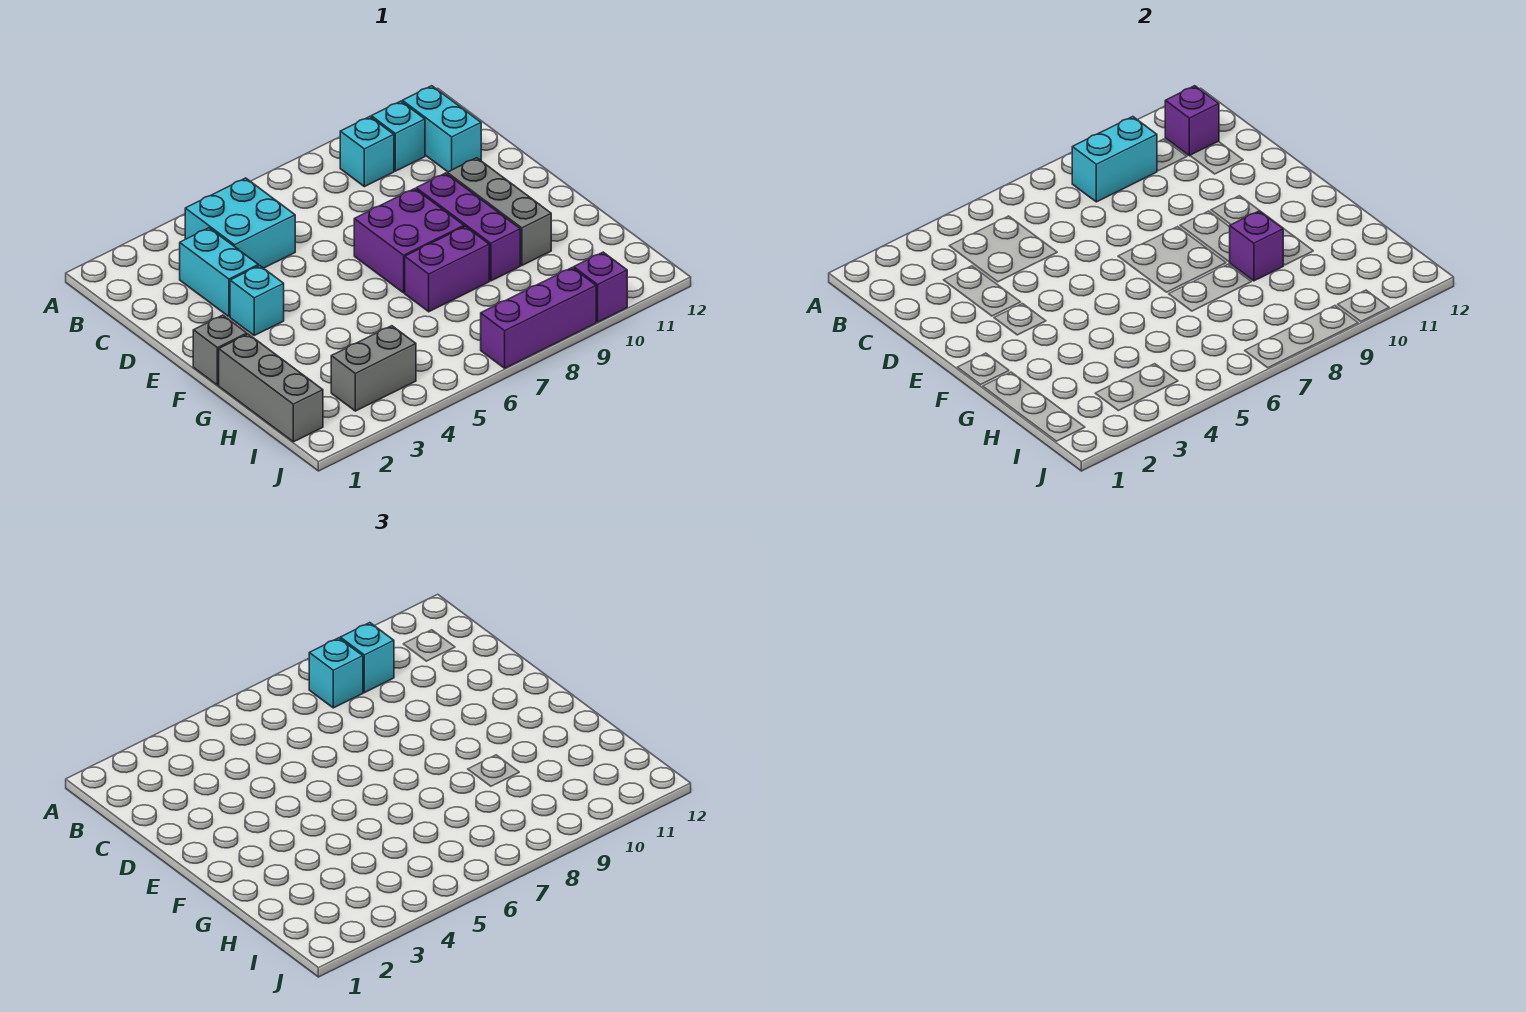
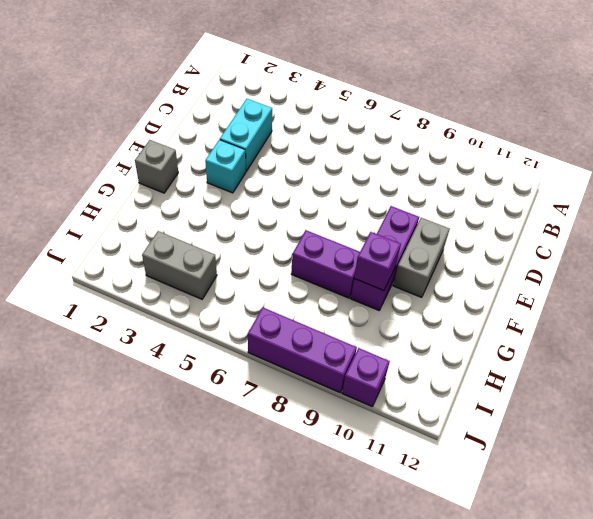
grey 1x2 brick [393,218,450,297] -> grey 1x3 brick [447,158,551,266]
none -> cyan 2x2 brick [185,178,295,268]
none -> cyan 1x1 brick [340,117,394,187]
none -> cyan 1x1 brick [371,101,425,171]

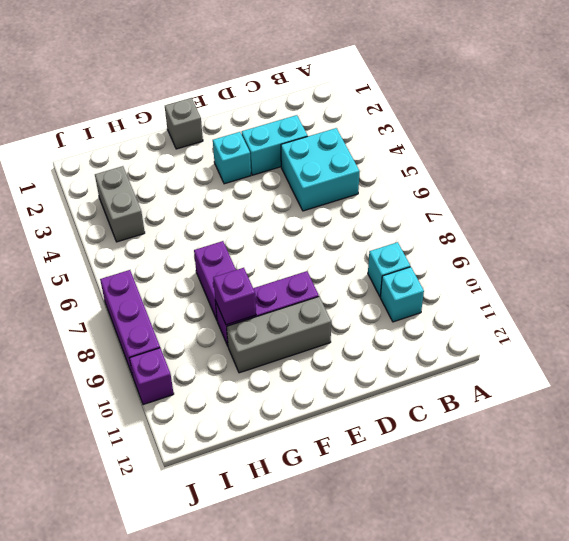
none -> cyan 1x2 brick [402,86,481,172]
none -> purple 2x2 brick [354,189,464,293]
none -> grey 1x3 brick [219,334,323,442]

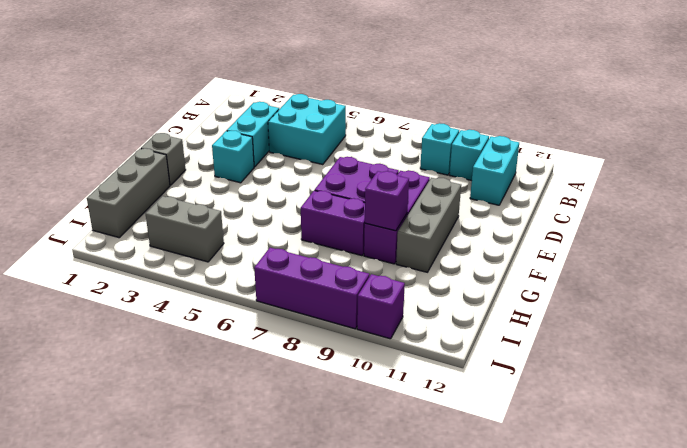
none -> cyan 1x2 brick [1072,117,1157,202]
none -> purple 1x1 brick [1165,86,1219,156]
none -> cyan 1x1 brick [309,638,363,708]

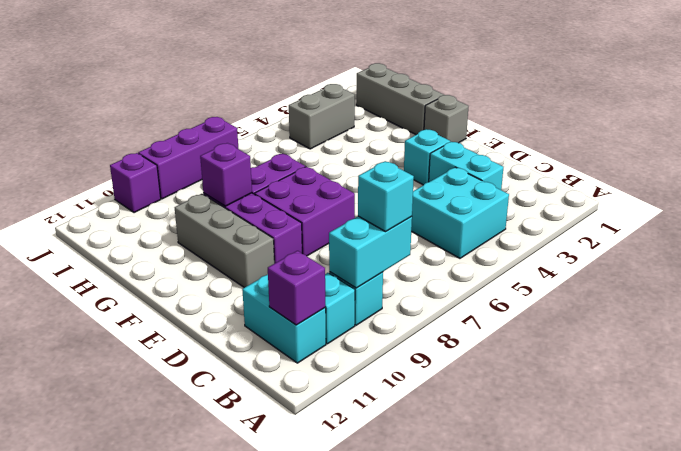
none -> cyan 1x1 brick [340,623,394,693]

